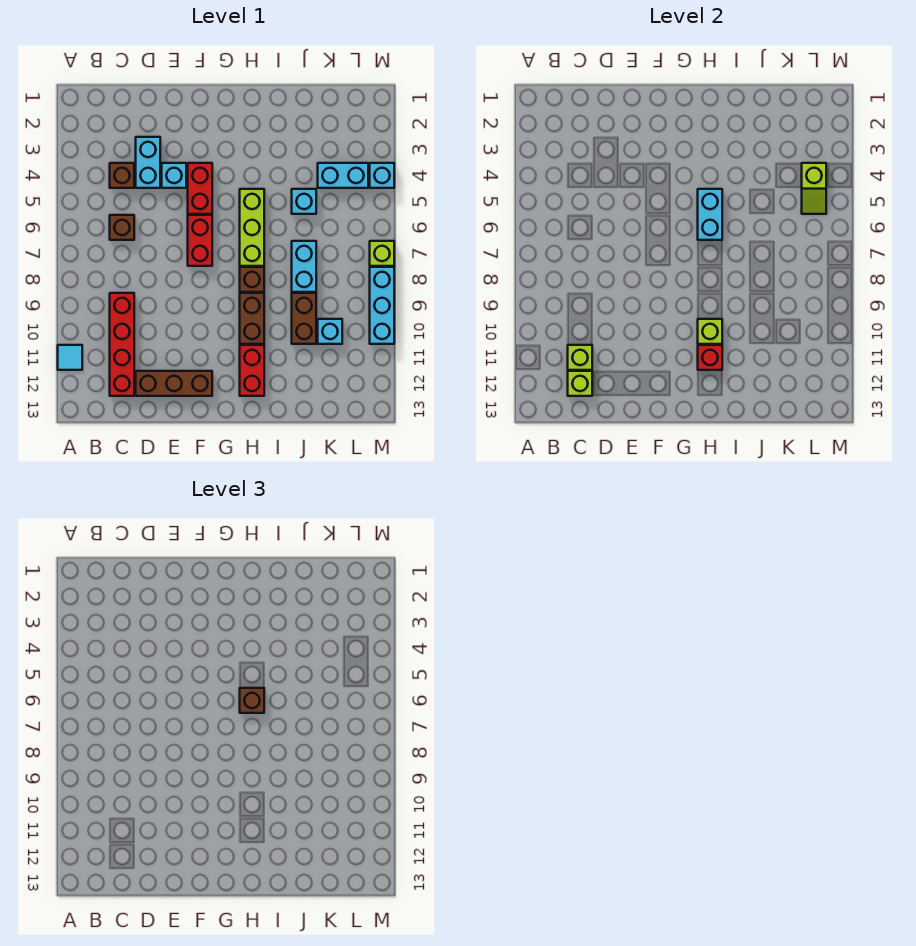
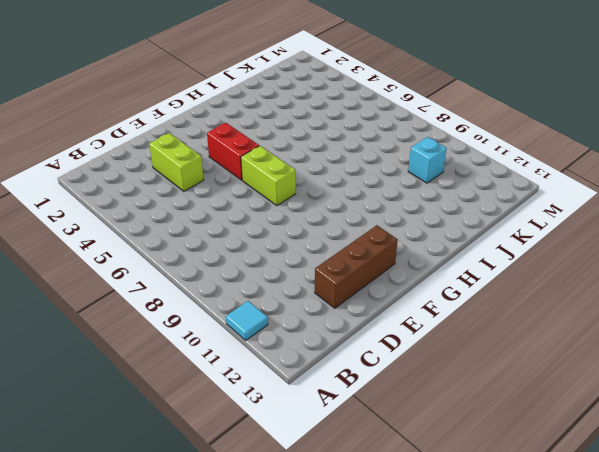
lime 1x2 brick [149,133,204,191] -> cyan 1x2 brick [136,137,160,188]
lime 1x2 brick [241,146,296,206] -> red 1x2 brick [188,215,212,266]
none -> brown 1x1 brick [110,163,134,188]
none -> brown 1x1 brick [110,215,134,240]
none -> red 1x4 brick [110,293,134,396]

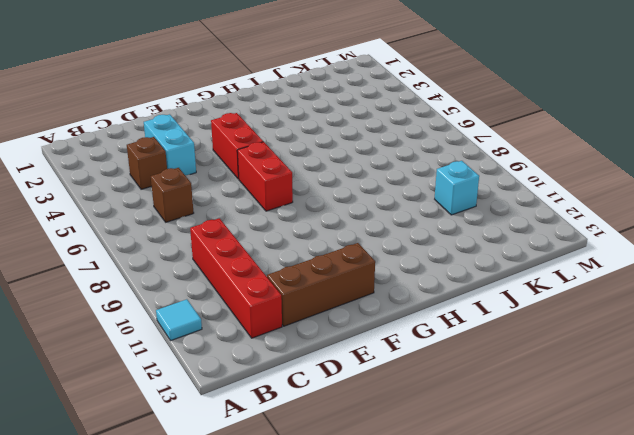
none -> cyan 1x1 brick [162,163,186,188]
none -> lime 1x3 brick [240,189,264,266]
none -> brown 1x1 brick [240,267,264,292]

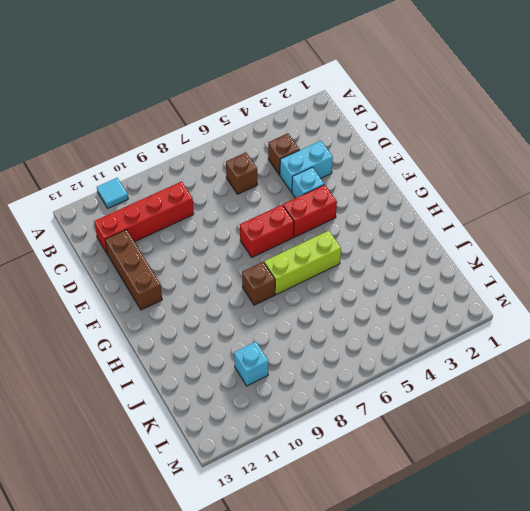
none -> brown 1x2 brick [240,293,264,344]
none -> red 1x2 brick [240,345,264,396]
none -> cyan 1x1 brick [292,189,316,214]

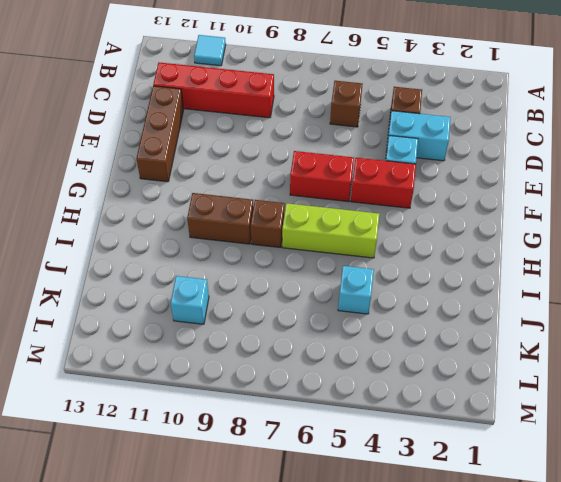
none -> red 1x2 brick [240,345,264,396]
none -> cyan 1x2 brick [292,241,316,292]
none -> brown 1x2 brick [292,293,316,344]

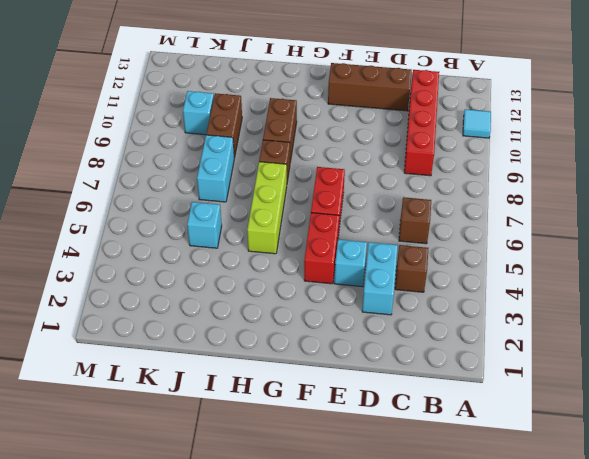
none -> red 1x2 brick [240,345,264,396]
none -> cyan 1x2 brick [318,163,368,188]
none -> cyan 1x1 brick [370,163,394,188]

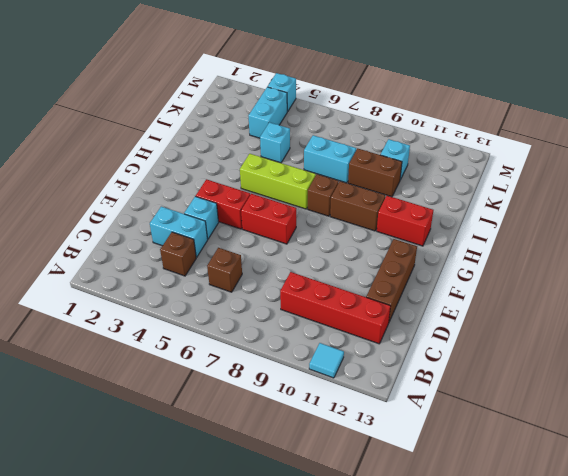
none -> lime 1x1 brick [370,241,394,266]
none -> cyan 1x3 brick [370,267,394,344]
none -> lime 1x1 brick [568,345,592,370]

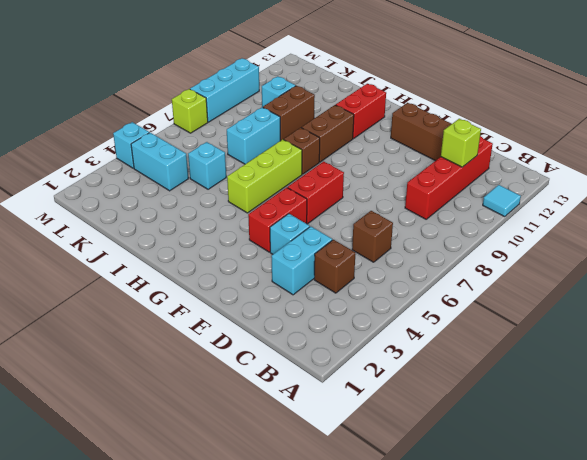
none -> lime 1x1 brick [568,371,592,396]
none -> cyan 1x2 brick [698,189,722,240]
none -> lime 1x1 brick [698,319,722,344]

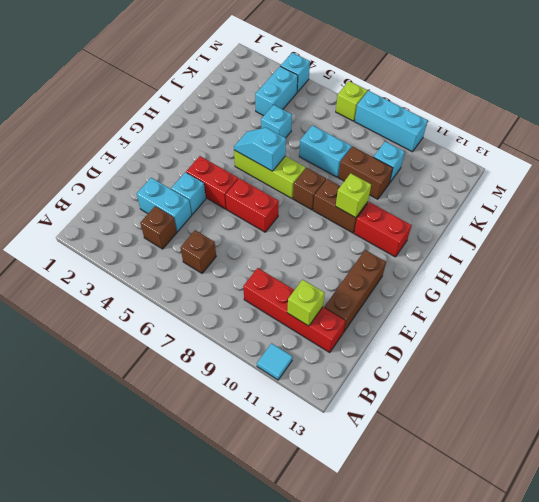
cyan 1x2 slope [234,128,286,171] -> cyan 1x2 brick [698,189,722,240]
none -> lime 1x1 brick [568,371,592,396]
none -> red 1x1 brick [698,345,722,370]
none -> lime 1x2 slope [802,163,826,214]

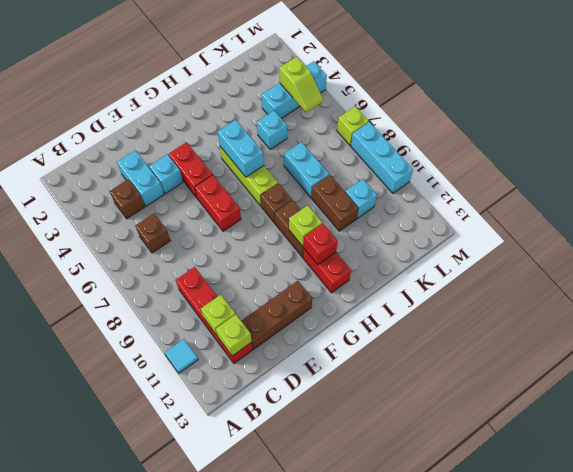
none -> brown 1x1 brick [240,688,264,713]

